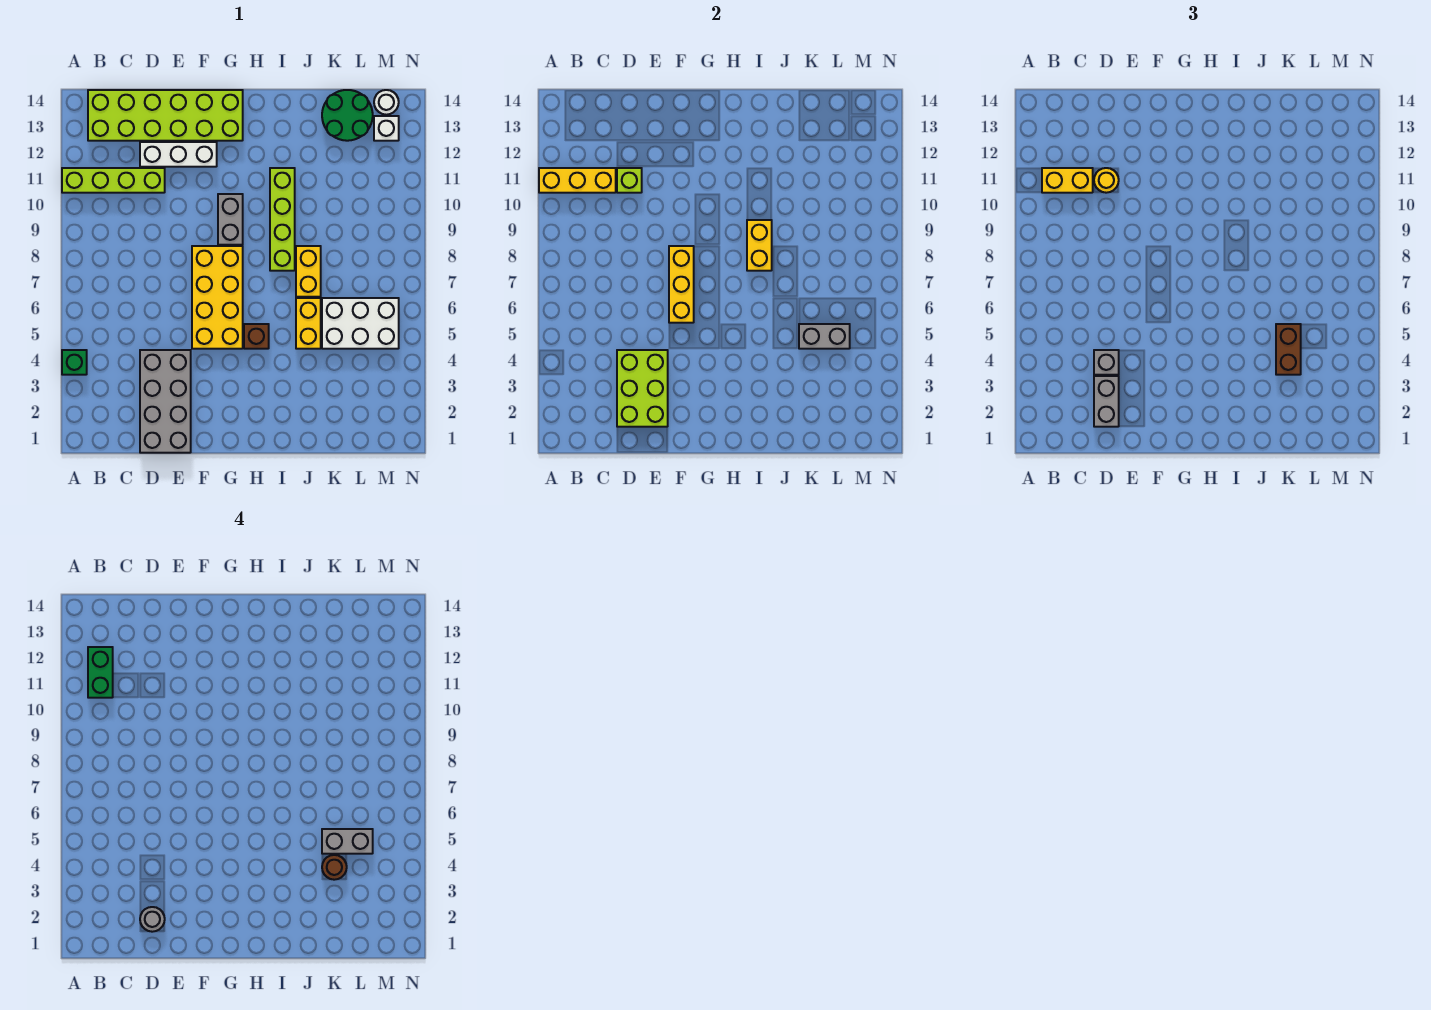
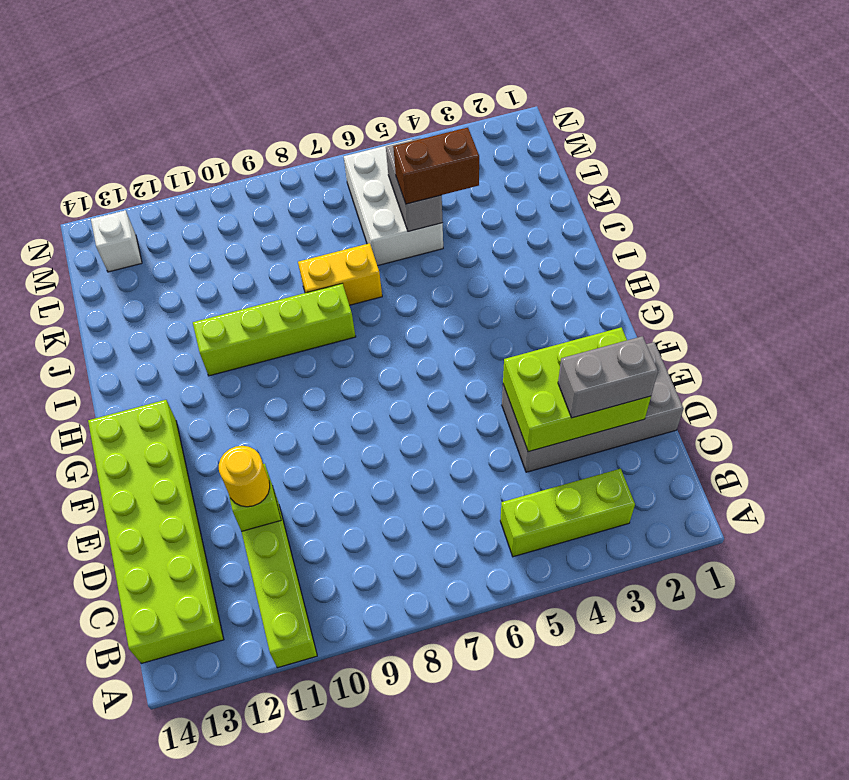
lime 1x3 brick [500,469,635,557] -> none
none -> green 1x1 brick [62,350,87,375]
none -> white 1x3 brick [140,142,217,167]
none -> yellow 2x4 brick [192,246,243,349]
none -> grey 1x2 brick [218,194,243,245]

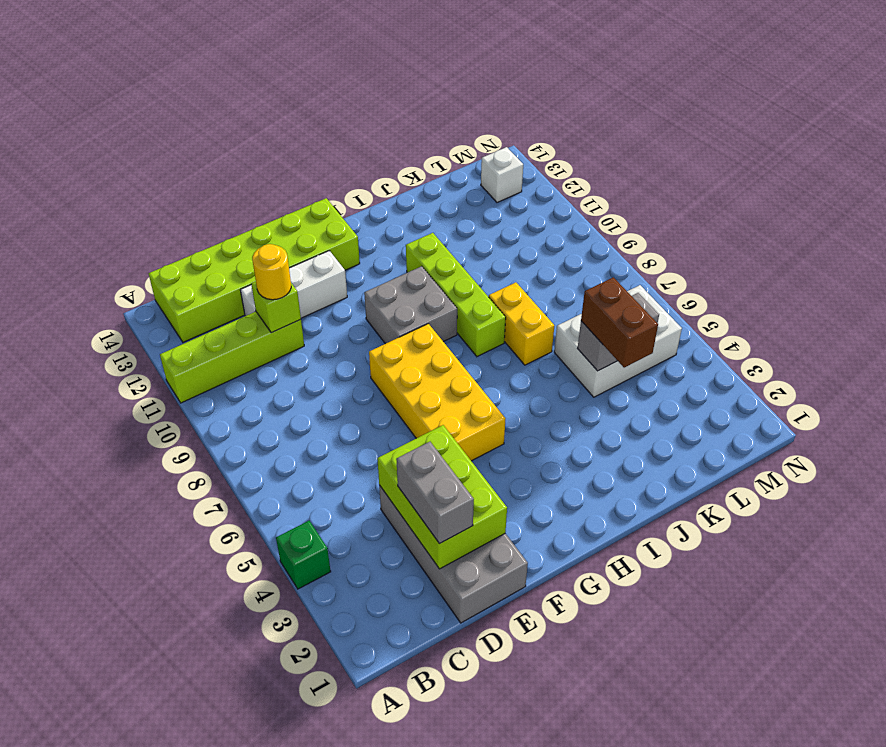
grey 2x2 brick [364,266,457,344] -> grey 1x2 brick [218,194,243,245]
none -> brown 1x1 brick [244,324,269,349]
none -> yellow 1x2 brick [296,298,321,349]
none -> green 2x2 round brick [322,90,373,141]
none -> white 1x1 round brick [374,90,399,115]

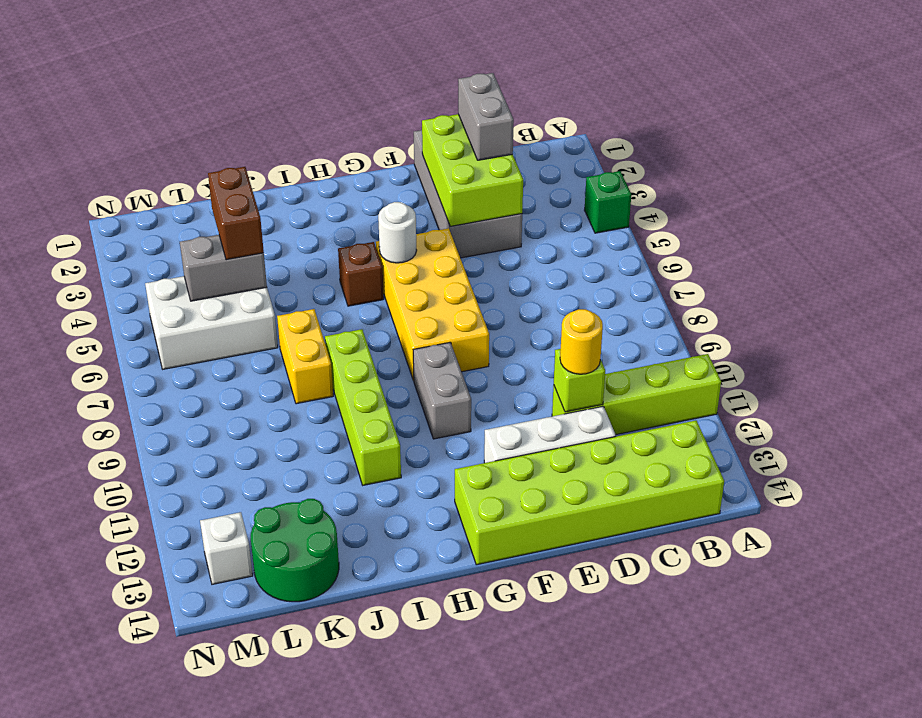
white 1x1 round brick [378,202,417,263] -> white 1x1 round brick moved to [374,90,399,115]
none -> yellow 1x2 brick [296,298,321,349]
none -> yellow 1x3 brick [539,168,616,193]
none -> yellow 1x3 brick [669,246,694,323]
none -> yellow 1x2 brick [747,220,772,271]

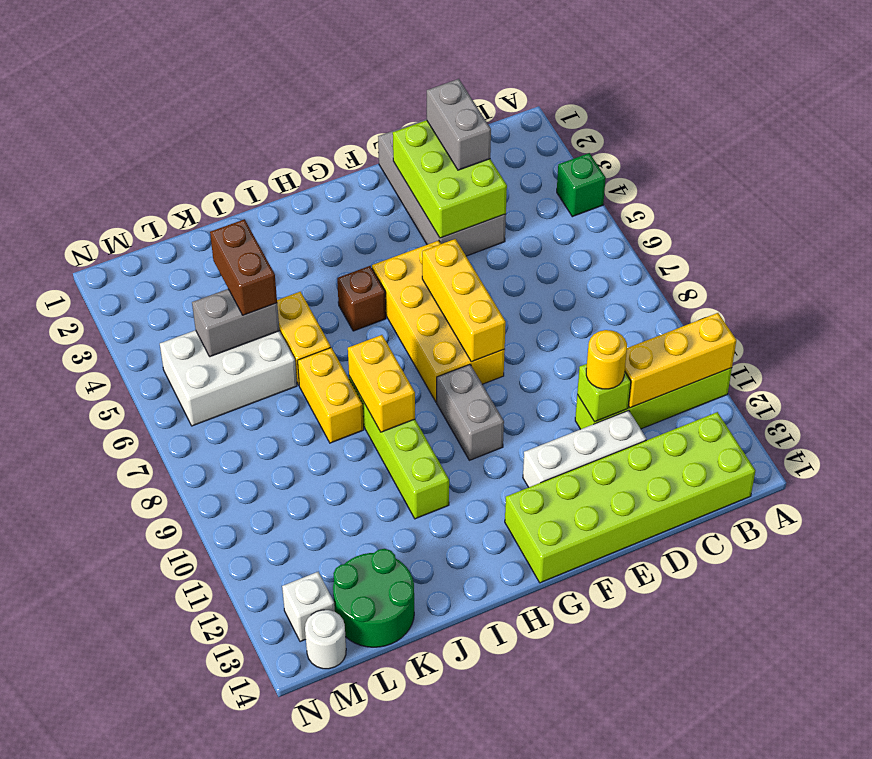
none -> yellow 1x2 brick [1042,168,1093,193]
none -> grey 1x1 brick [1094,350,1119,375]
none -> green 1x2 brick [88,647,113,698]
none -> grey 1x1 round brick [140,907,165,932]

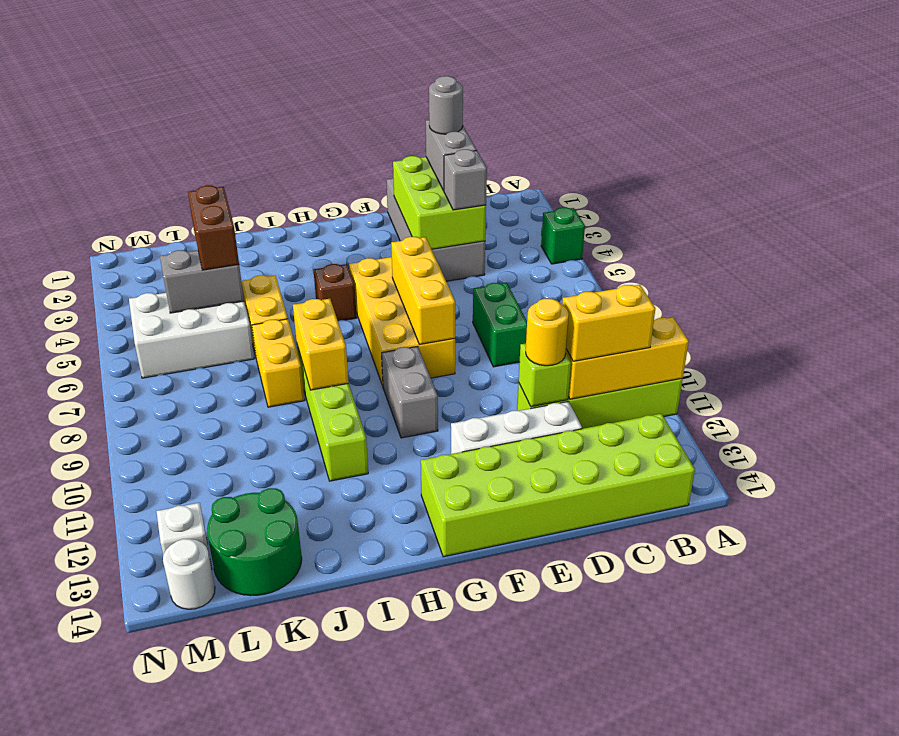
green 1x2 brick [473,283,527,367] -> green 1x2 brick moved to [88,647,113,698]
none -> brown 1x1 round brick [322,855,347,880]
none -> grey 1x2 brick [322,829,373,854]

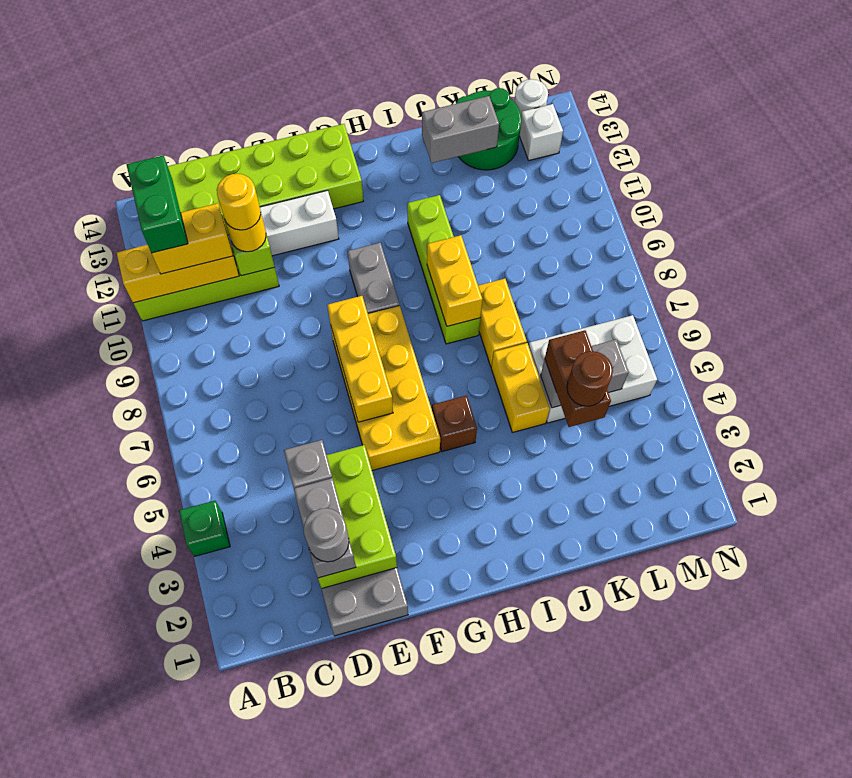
yellow 1x1 round brick [217,174,261,230] -> none
grey 1x2 brick [422,96,499,163] -> grey 1x2 brick moved to [322,829,373,854]

